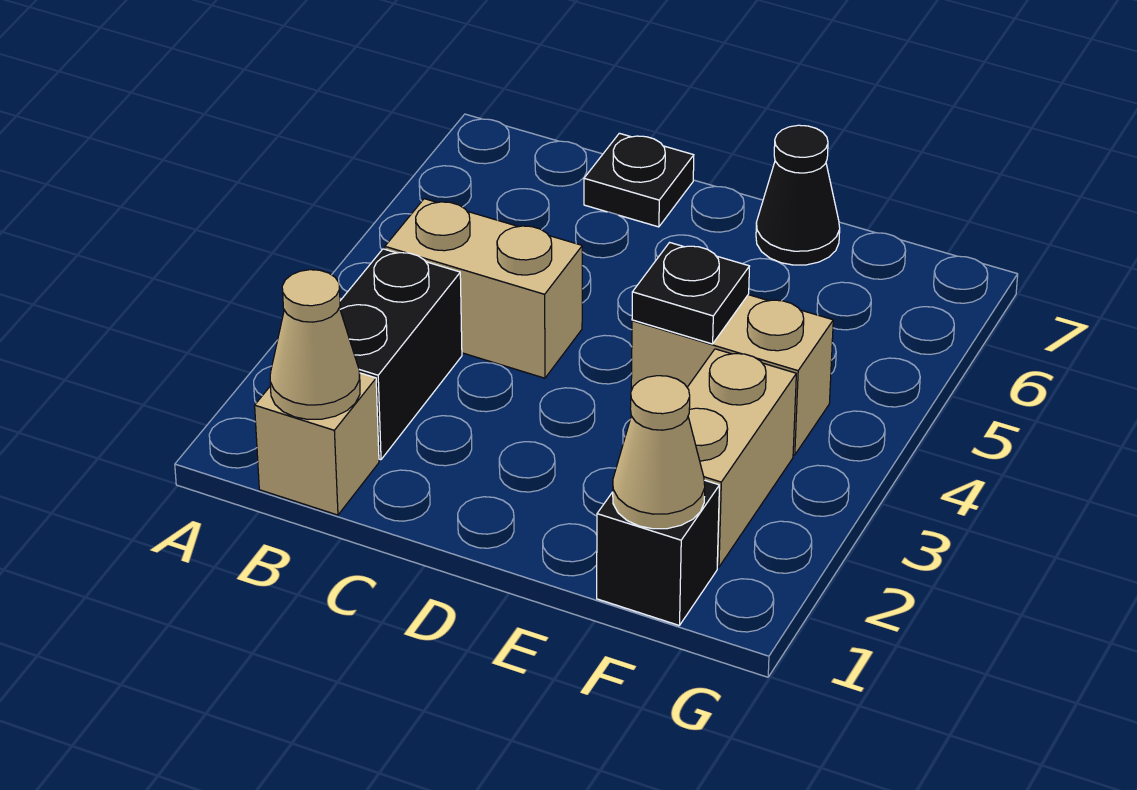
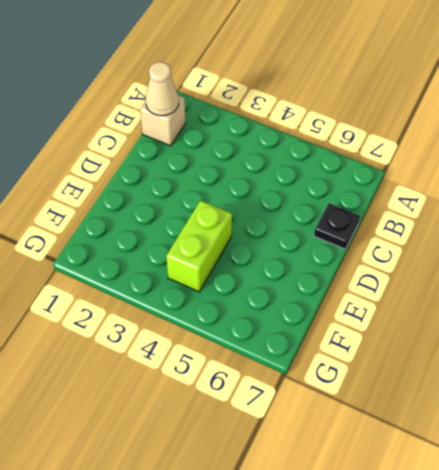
lime 1x2 brick [166,200,232,292] -> tan 1x2 brick [631,295,833,455]
none -> black 1x2 brick [339,249,462,460]
none -> tan 1x2 brick [385,199,582,378]

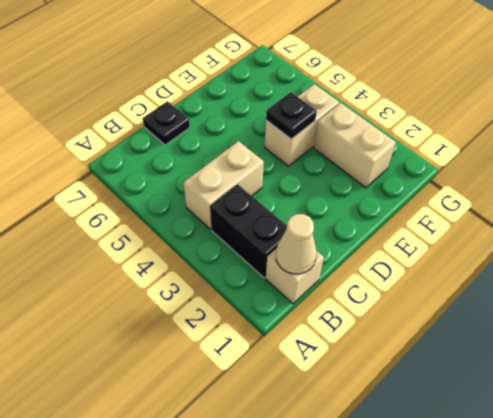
none -> black 1x1 cone [756,125,840,265]
none -> black 1x1 brick [597,480,719,626]

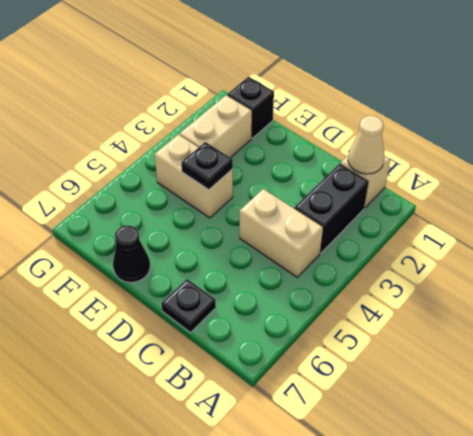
none -> tan 1x1 cone [613,376,705,529]

